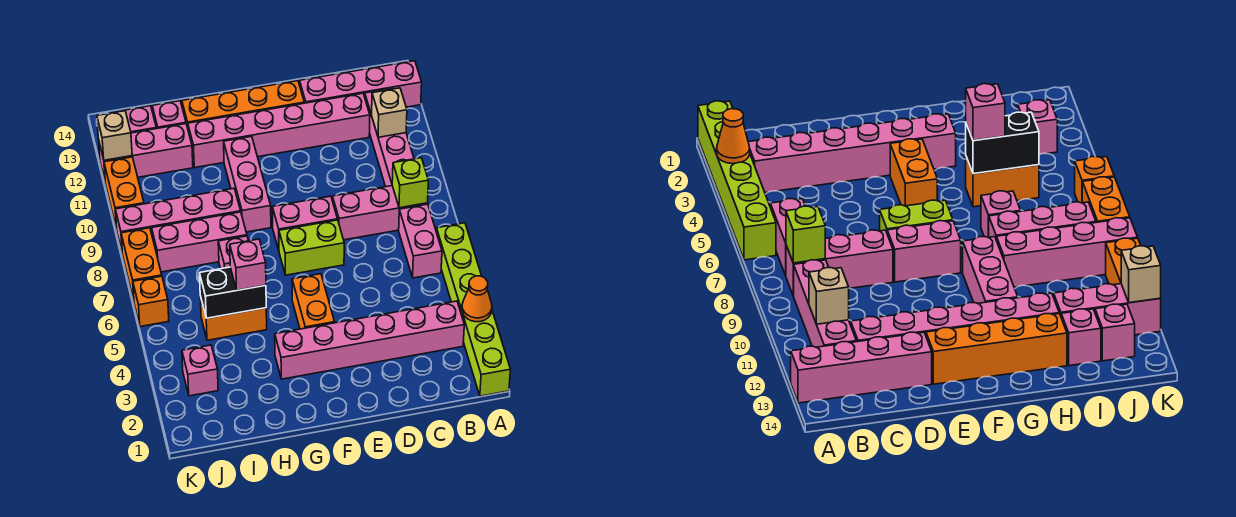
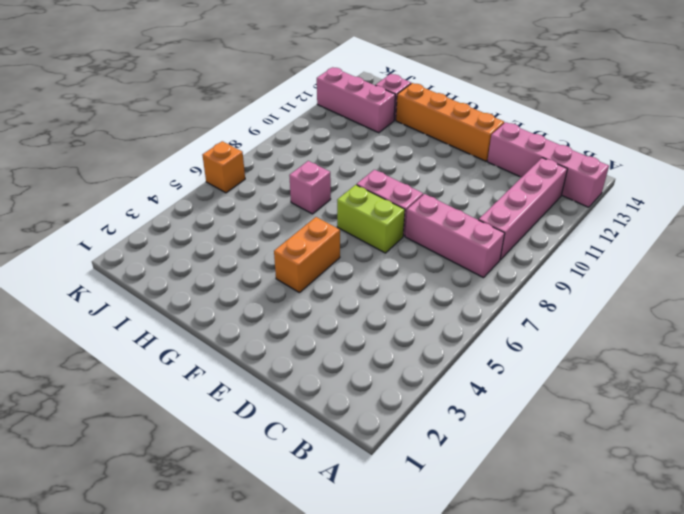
none -> lime 1x6 brick [436,223,510,396]
none -> pink 1x6 brick [275,301,464,379]
none -> pink 1x2 brick [399,204,442,278]

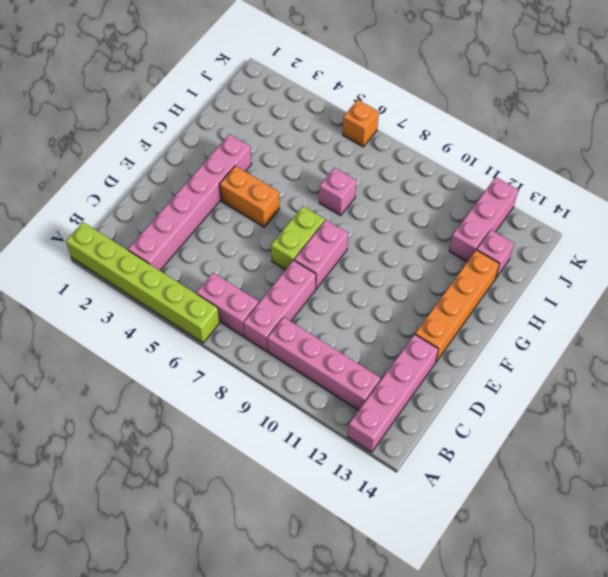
none -> pink 1x6 brick [188,93,370,167]
none -> pink 1x3 brick [224,136,271,232]
none -> orange 1x2 brick [200,296,267,340]

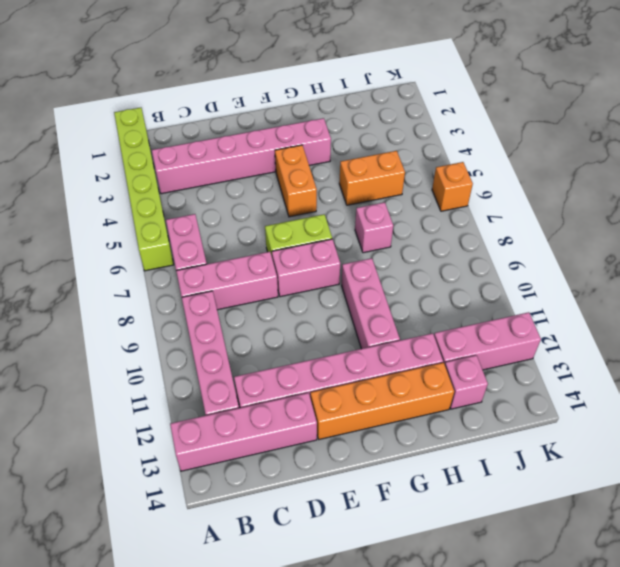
none -> pink 1x3 brick [152,212,247,272]
none -> pink 1x4 brick [115,188,241,250]
none -> pink 1x1 brick [182,345,218,396]

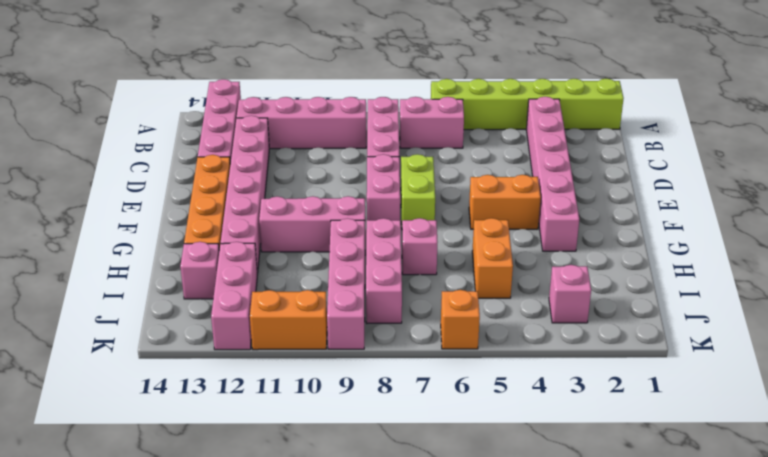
none -> pink 1x1 brick [123,106,156,133]
none -> orange 1x2 brick [121,228,162,300]
none -> orange 1x1 cone [462,276,492,322]

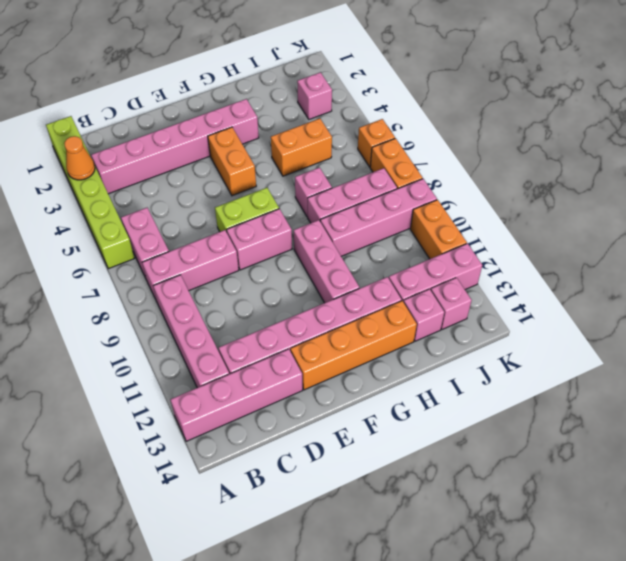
none -> lime 1x1 brick [392,158,428,208]
none -> tan 1x1 brick [372,88,407,137]
none -> black 1x2 brick [200,267,266,318]

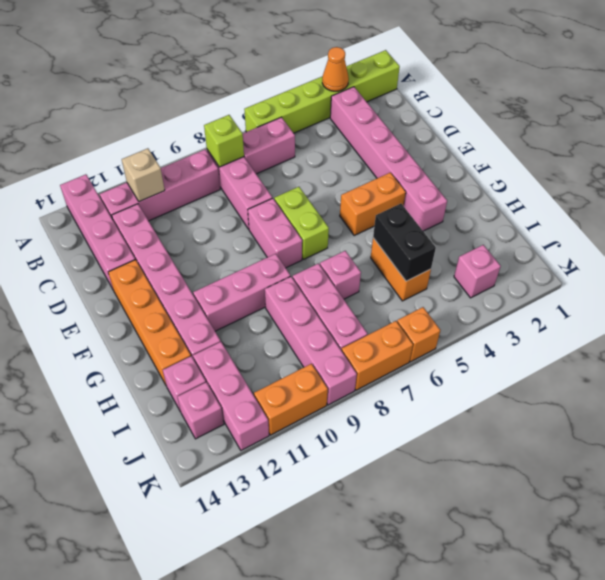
none -> tan 1x1 brick [97,111,132,160]
none -> pink 1x1 brick [230,239,266,290]

